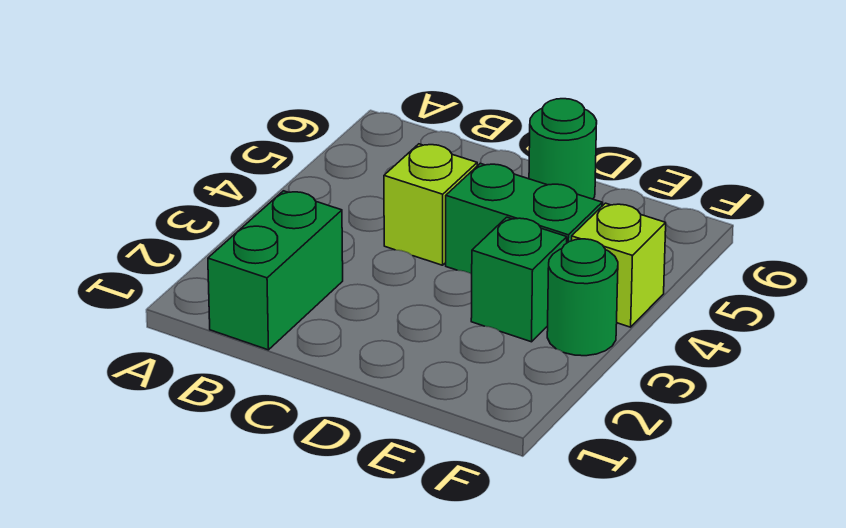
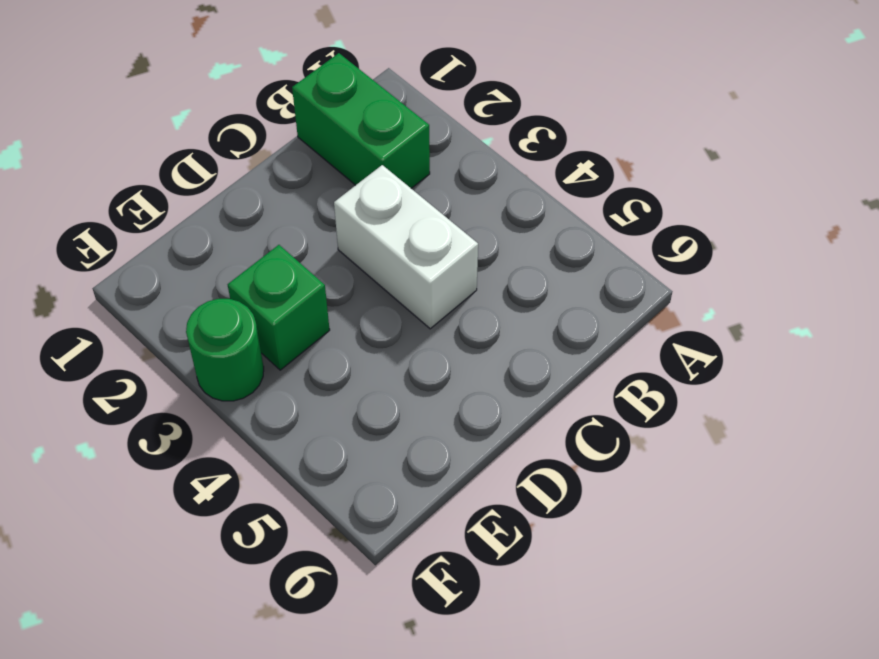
white 1x2 brick [334,165,478,329] -> lime 1x1 brick [384,144,477,265]
none -> green 1x2 brick [446,163,602,274]
none -> green 1x1 round brick [529,99,597,199]

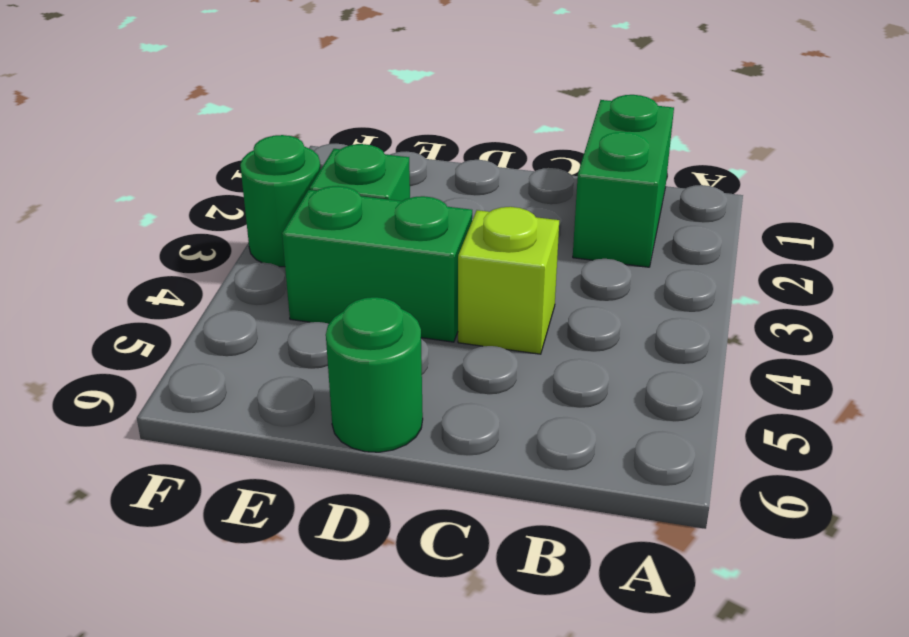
none -> lime 1x1 brick [572,203,666,327]

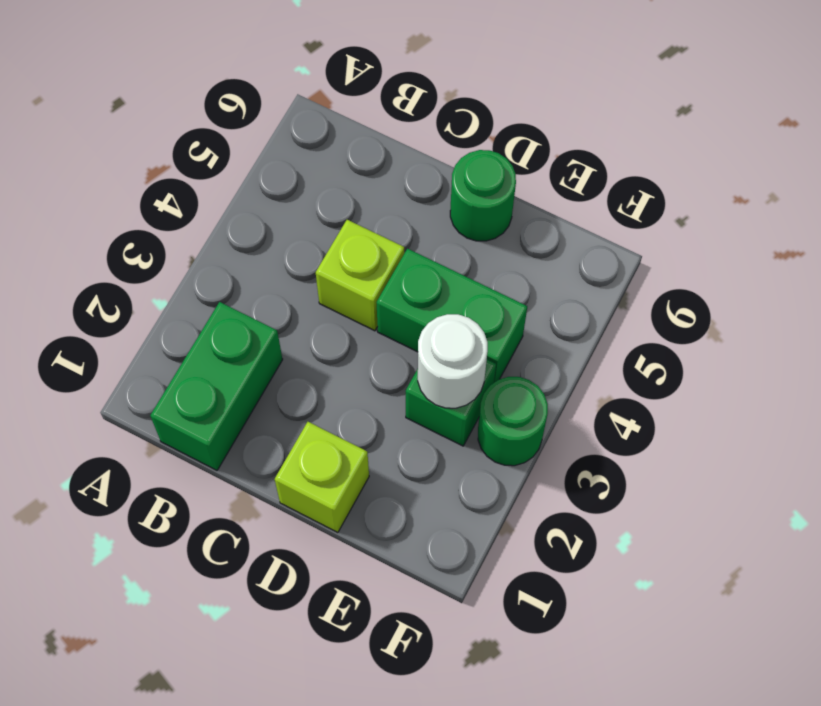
lime 1x1 brick [275,422,369,533] -> lime 1x1 brick moved to [572,203,666,327]
white 1x1 round brick [418,314,488,408] -> none

